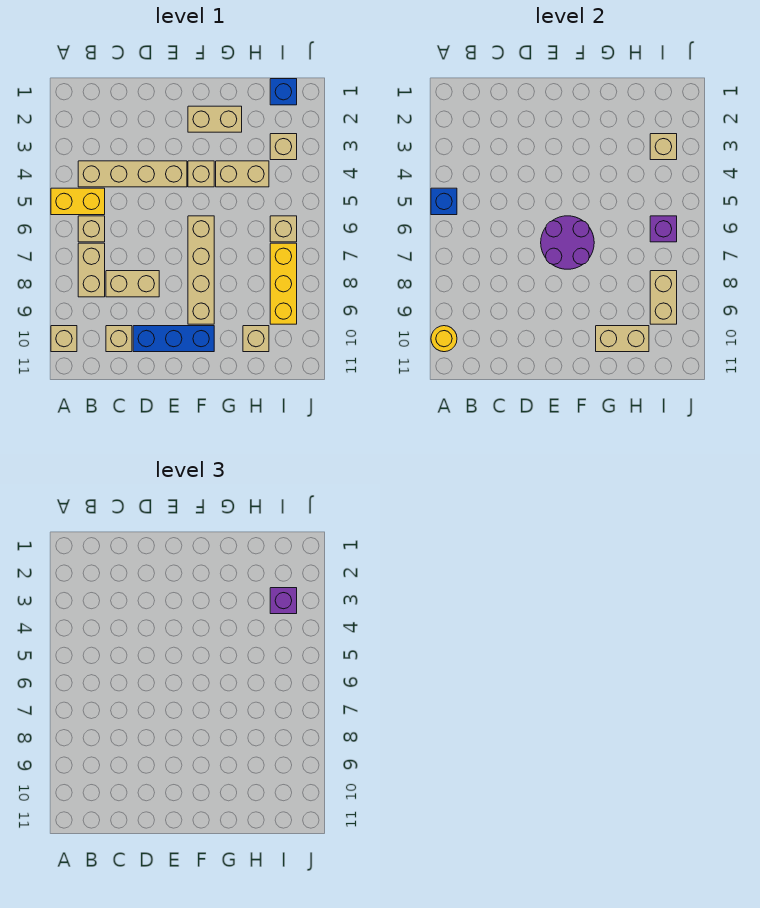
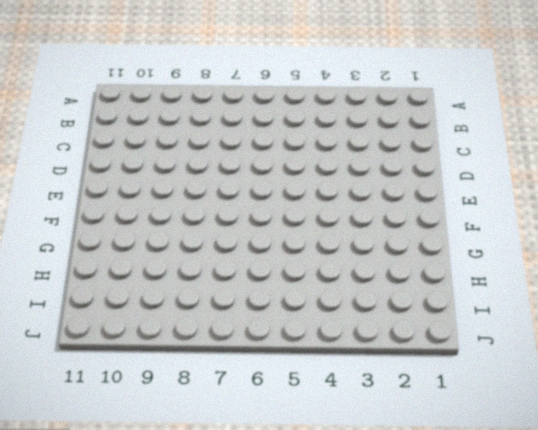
none -> yellow 1x2 brick [51,188,105,215]
none -> tan 1x1 brick [51,326,77,352]
none -> tan 1x4 brick [78,161,187,187]

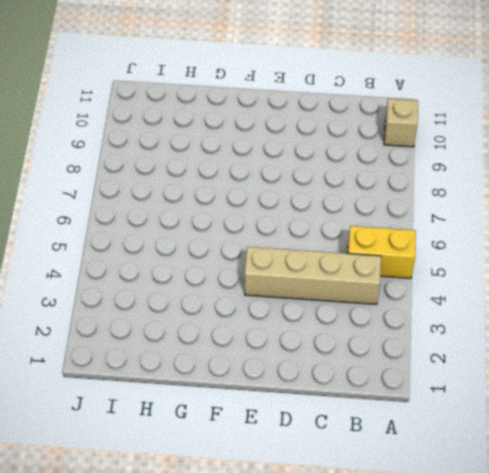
none -> tan 1x1 brick [78,216,105,242]
none -> tan 1x2 brick [78,243,105,297]
none -> tan 1x2 brick [106,271,159,297]

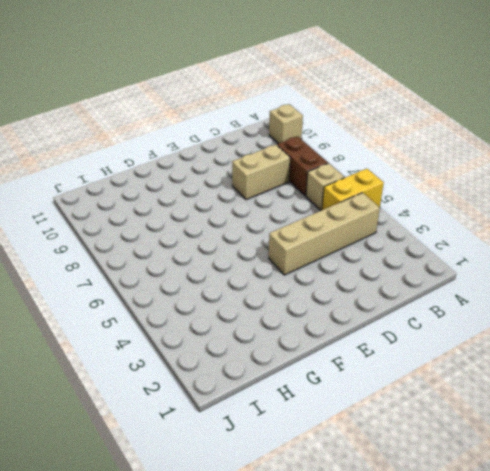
brown 1x2 brick [277,136,328,196] -> tan 1x2 brick [78,243,105,297]
none -> tan 1x1 brick [106,326,132,352]
none -> blue 1x3 brick [133,326,214,352]
none -> tan 1x2 brick [188,106,242,132]

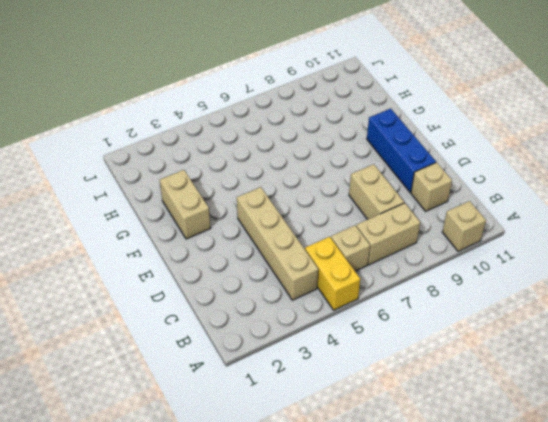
none -> tan 1x1 brick [188,161,214,187]
none -> tan 1x4 brick [188,216,214,324]
none -> tan 1x2 brick [216,161,269,187]

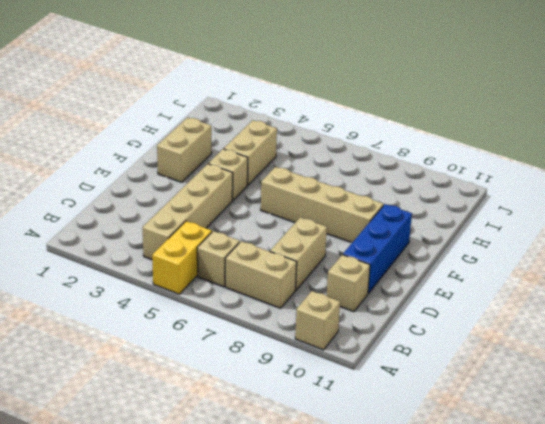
none -> tan 1x1 brick [243,326,269,352]
none -> blue 1x1 brick [270,79,297,105]
none -> tan 1x1 brick [270,134,297,160]

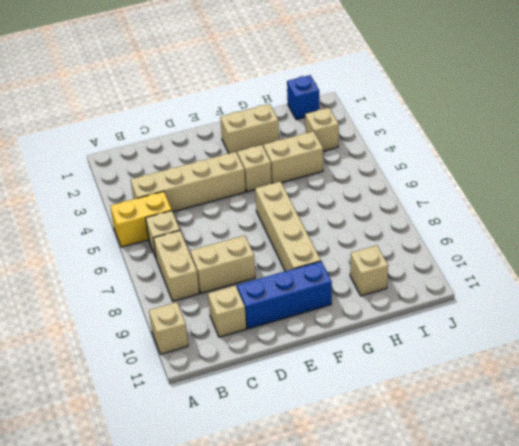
none -> tan 1x1 brick [270,216,297,242]
none -> yellow 1x3 brick [270,243,297,324]
none -> blue 1x1 brick [431,188,457,215]

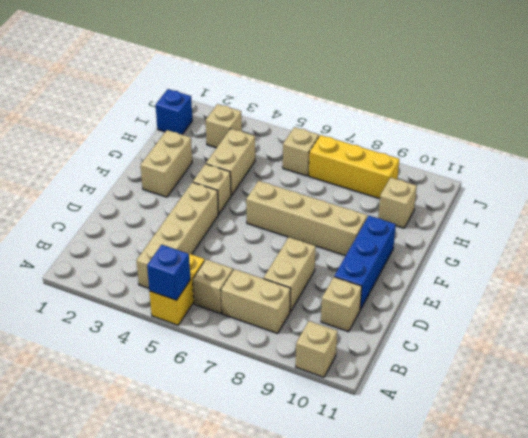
none -> yellow 1x1 round brick [431,326,457,352]
none -> purple 2x2 round brick [541,216,594,269]
none -> tan 1x2 brick [596,326,649,352]

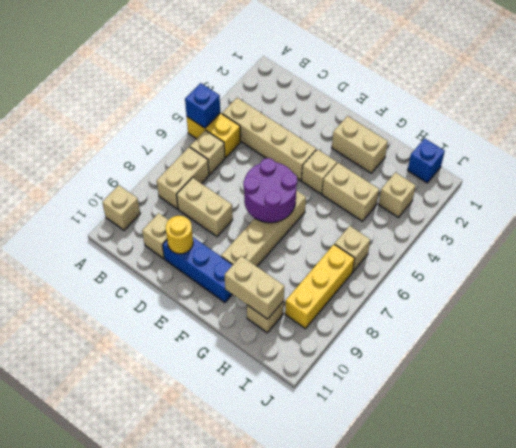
yellow 1x1 round brick [166,216,193,254] -> yellow 1x1 round brick moved to [431,326,457,352]
none -> tan 1x1 brick [650,134,677,160]
none -> purple 1x1 brick [650,216,677,242]
none -> tan 1x2 brick [650,271,677,324]

